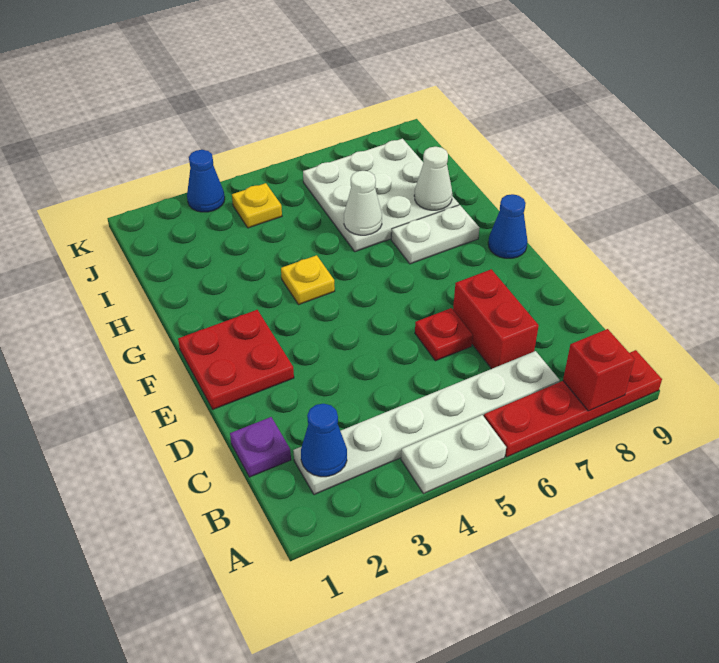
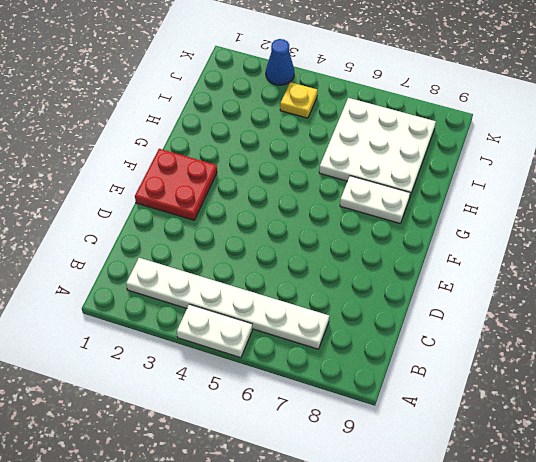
none -> red 1x4 plate [484,350,662,457]
none -> purple 1x1 plate [230,417,291,477]
none -> red 1x2 brick [453,269,539,369]

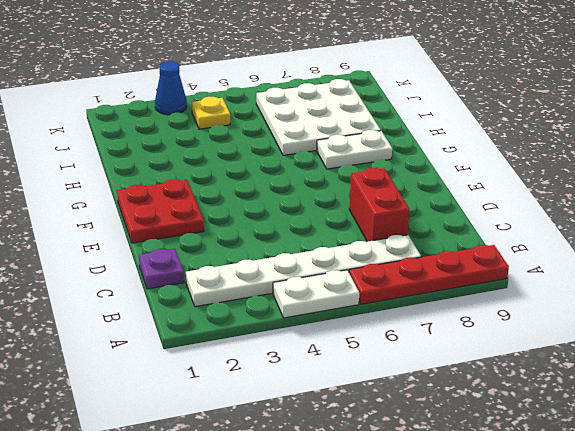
none -> red 1x1 plate [415,308,473,361]
none -> blue 1x1 cone [488,194,528,258]
none -> yellow 1x1 plate [281,255,335,305]

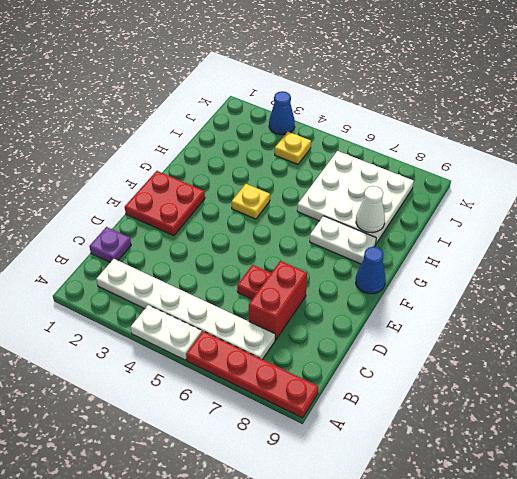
none -> red 1x1 brick [563,329,635,411]
none -> blue 1x1 cone [301,404,347,477]
none -> white 1x1 cone [344,171,382,235]

